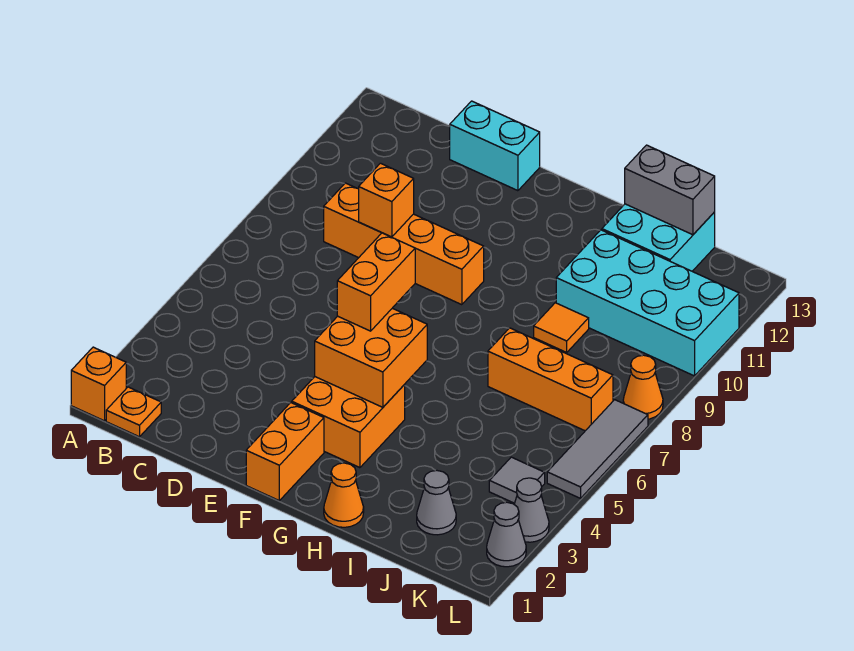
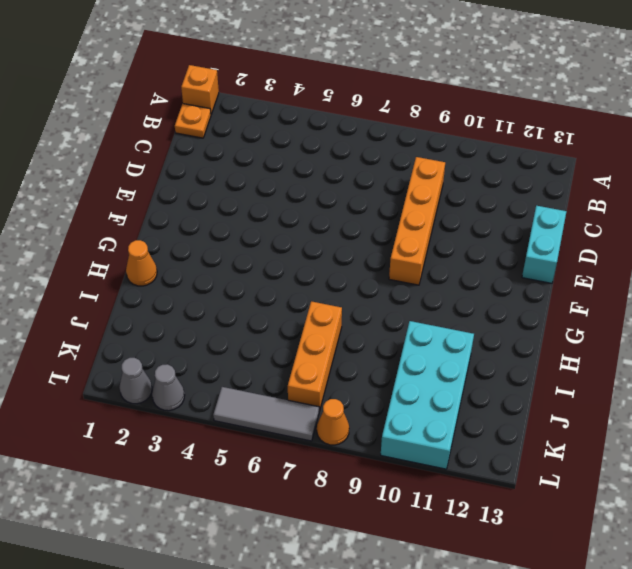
none -> orange 1x2 brick [246,403,324,500]
none -> orange 2x2 brick [292,377,405,468]
none -> orange 1x1 tile [534,303,589,352]

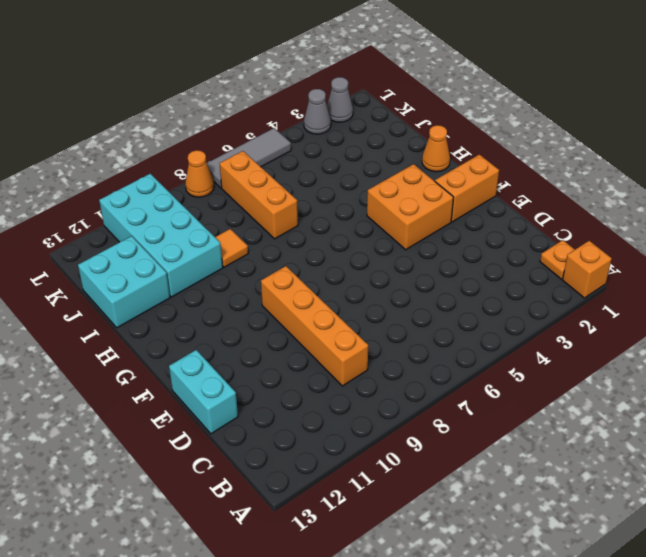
none -> grey 1x1 cone [417,471,456,535]
none -> grey 1x1 tile [489,457,545,503]
none -> orange 1x1 brick [359,163,414,237]

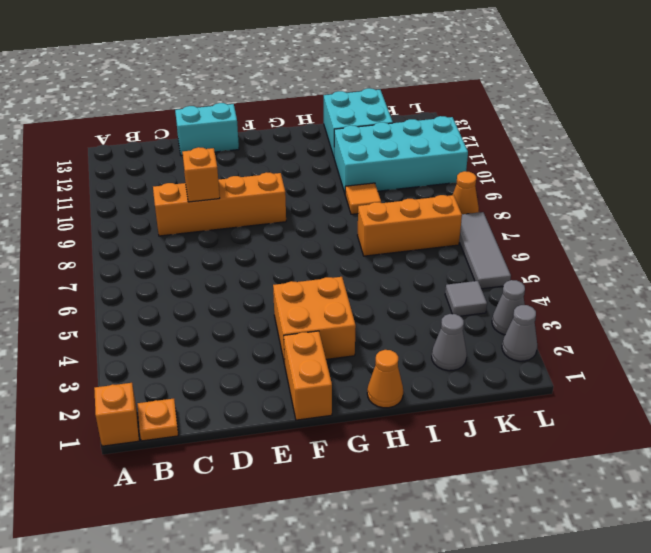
none -> orange 2x2 brick [315,308,427,407]
none -> grey 1x2 brick [625,145,715,235]
none -> orange 1x2 brick [337,233,415,331]

